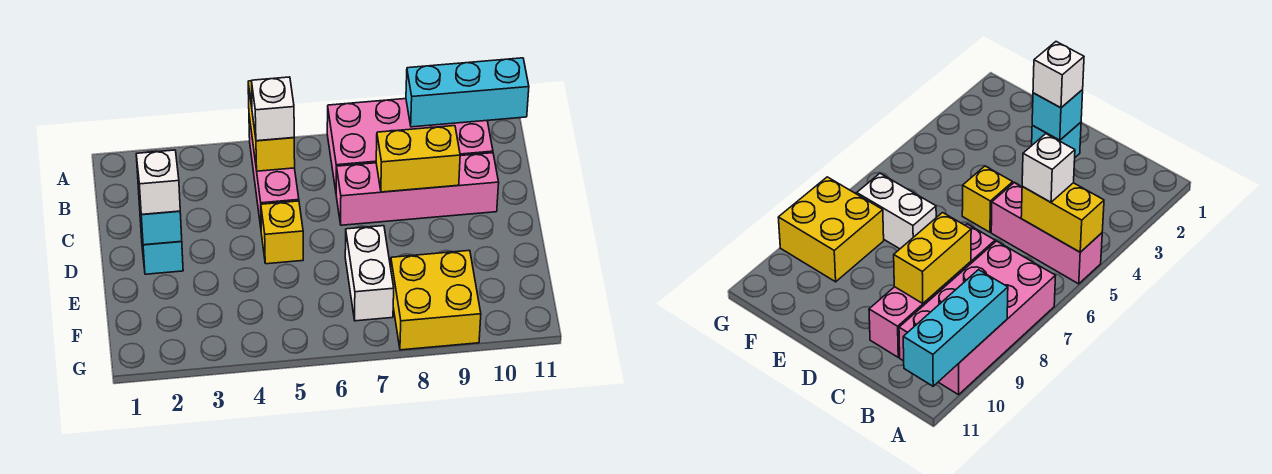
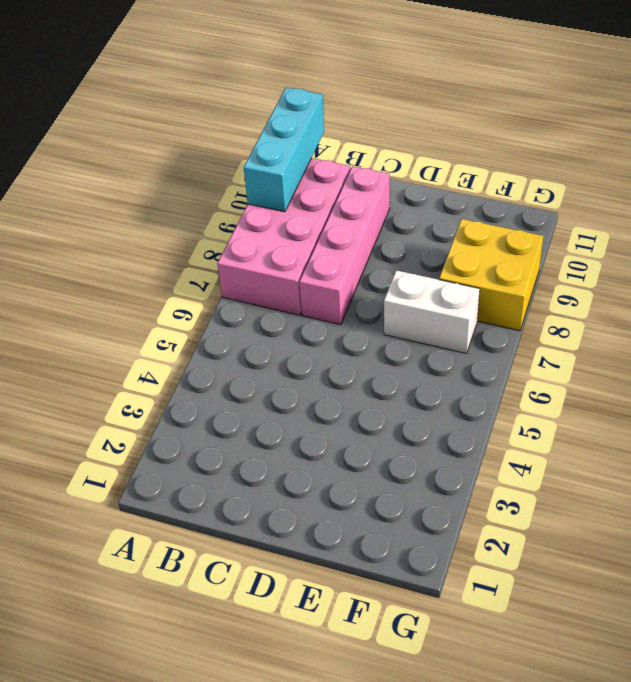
none -> pink 1x3 brick [249,116,299,227]
none -> cyan 1x1 brick [140,219,183,274]
none -> yellow 1x1 brick [261,201,303,264]

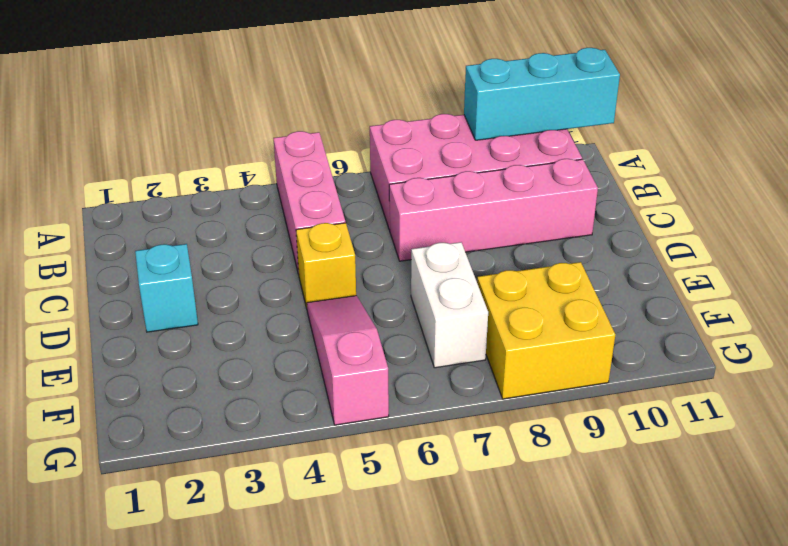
pink 1x3 slope [307,296,389,425] -> none
none -> yellow 1x2 brick [248,81,295,171]
none -> yellow 1x2 brick [376,126,460,192]
none -> cyan 1x1 brick [138,188,182,245]

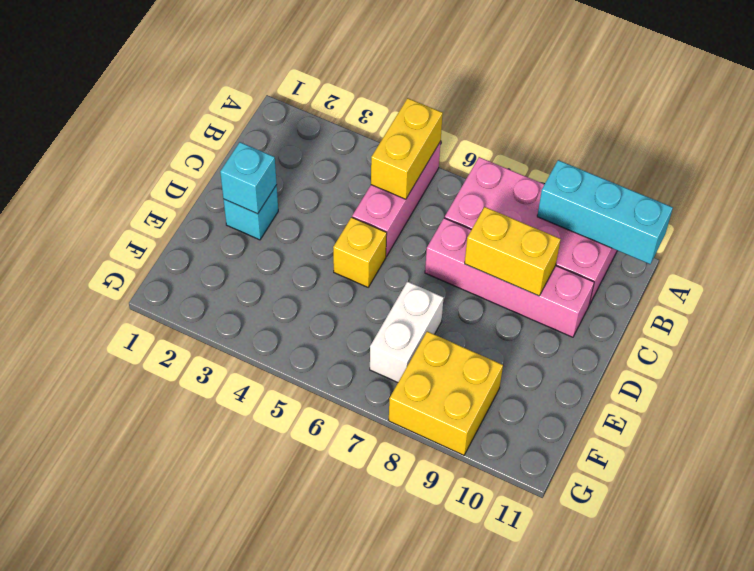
none -> white 1x1 brick [251,77,294,141]
none -> white 1x1 brick [136,150,180,215]

